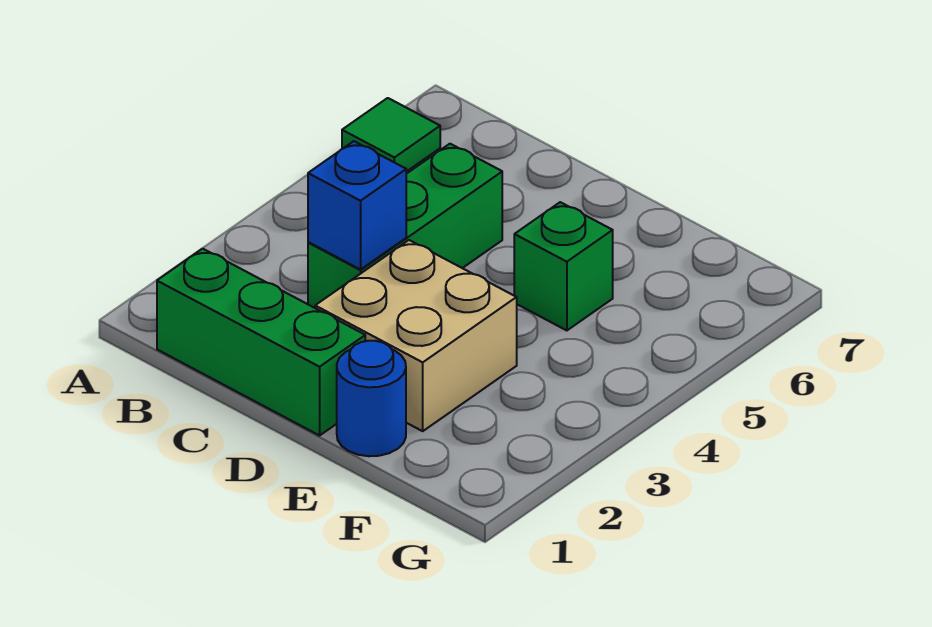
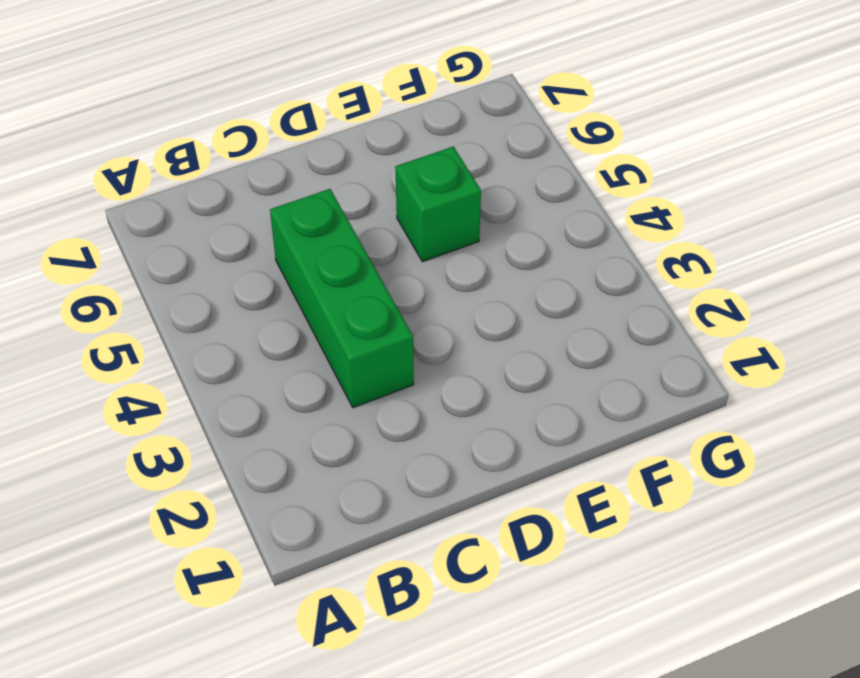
none -> green 1x1 tile [342,98,440,172]
none -> green 1x3 brick [157,249,365,436]

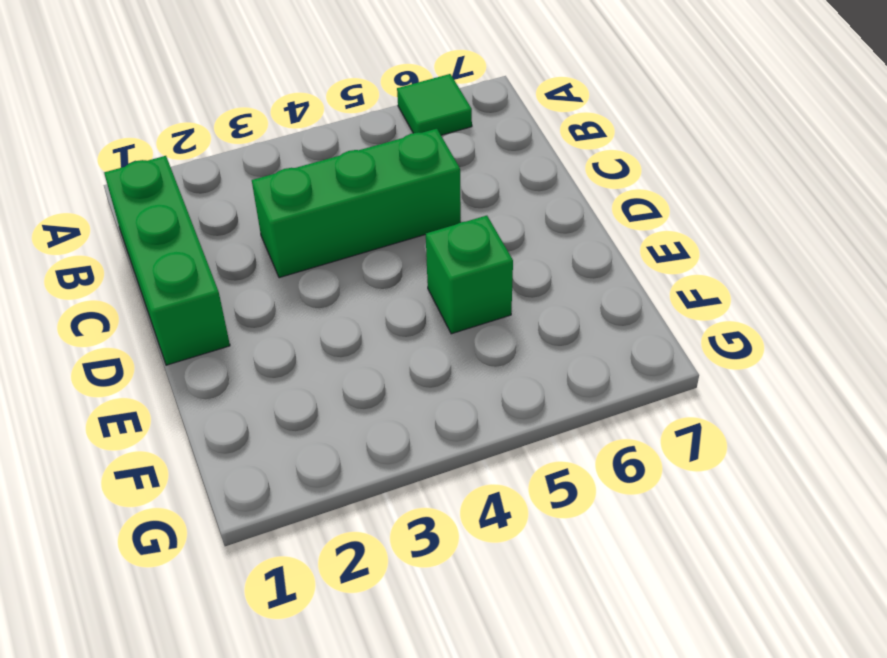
none -> tan 2x2 brick [315,240,517,431]
none -> blue 1x1 round brick [337,341,406,456]

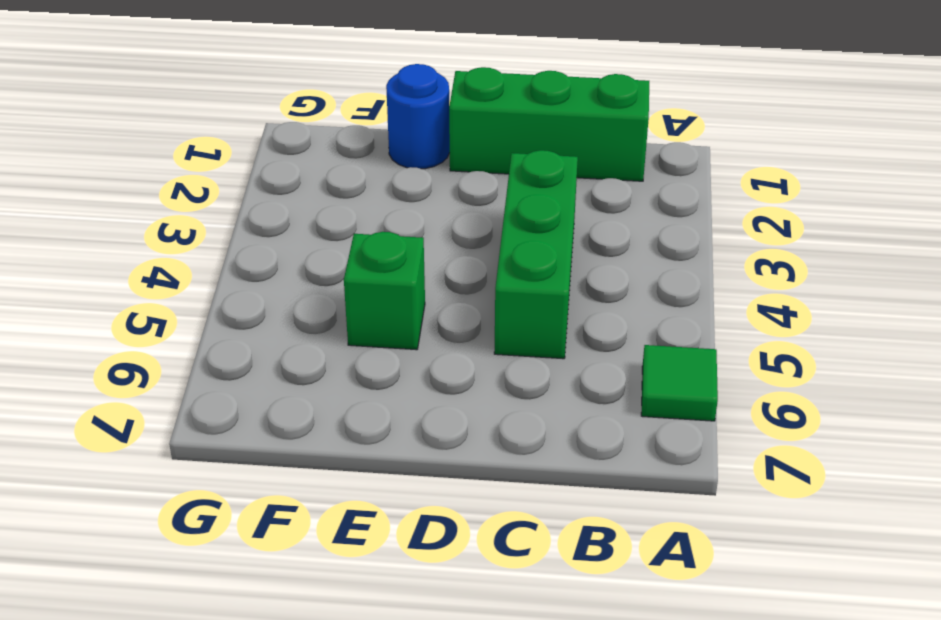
none -> tan 2x2 brick [315,240,517,431]
none -> blue 1x1 brick [308,141,406,270]

